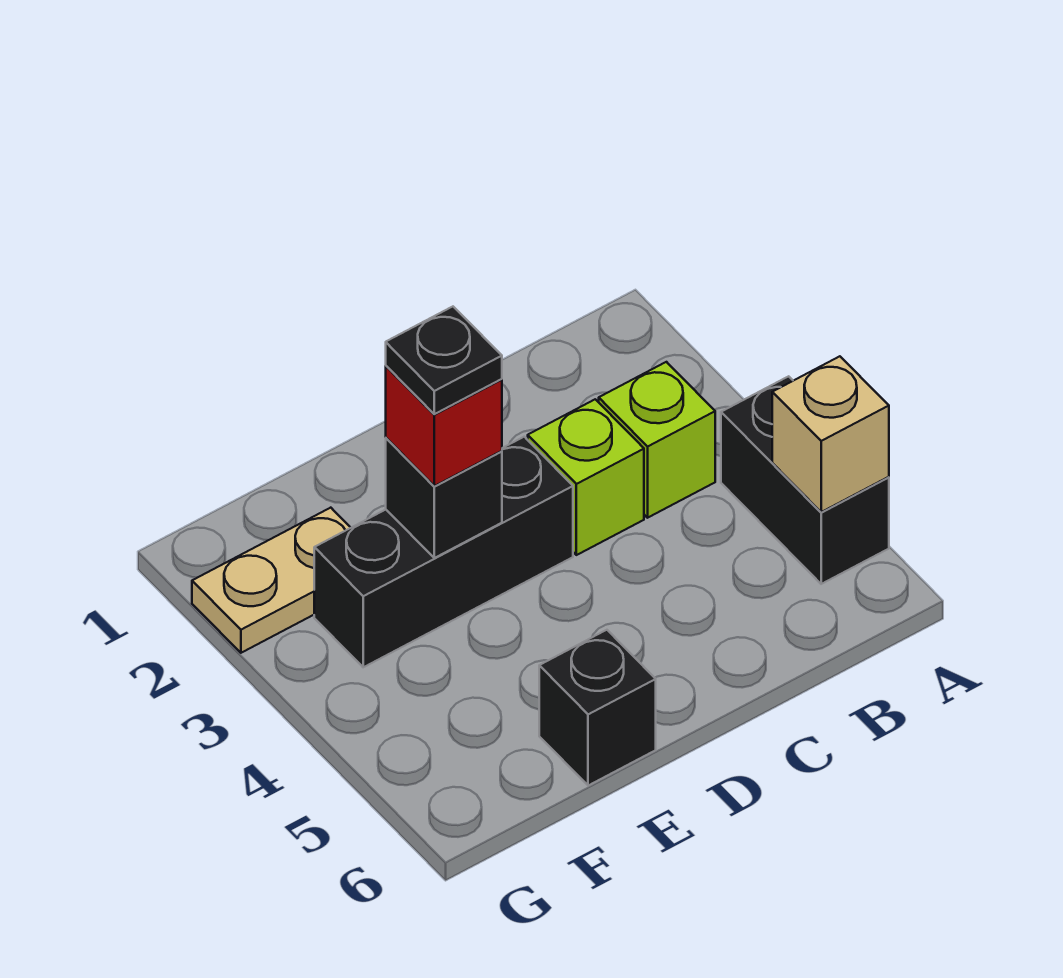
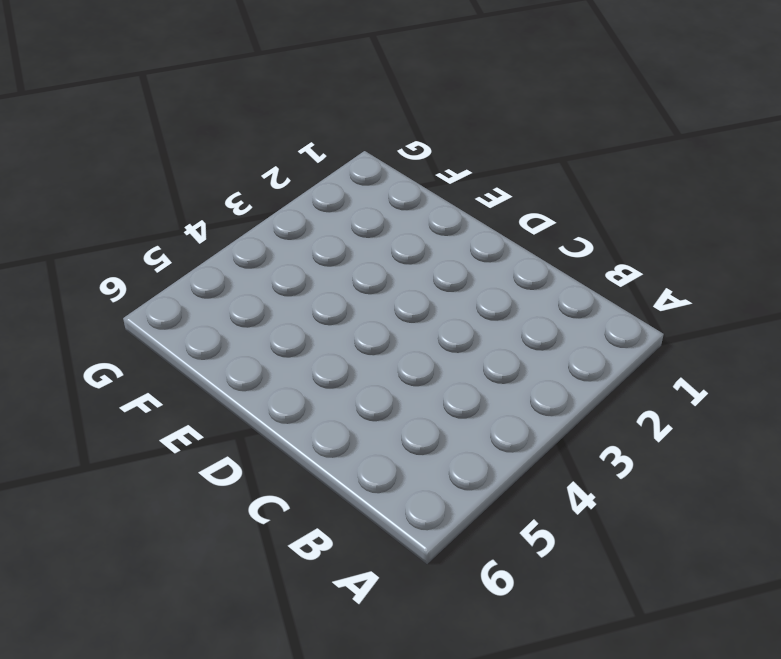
none -> black 1x2 brick [721,376,889,584]
none -> lime 1x1 brick [599,362,715,518]

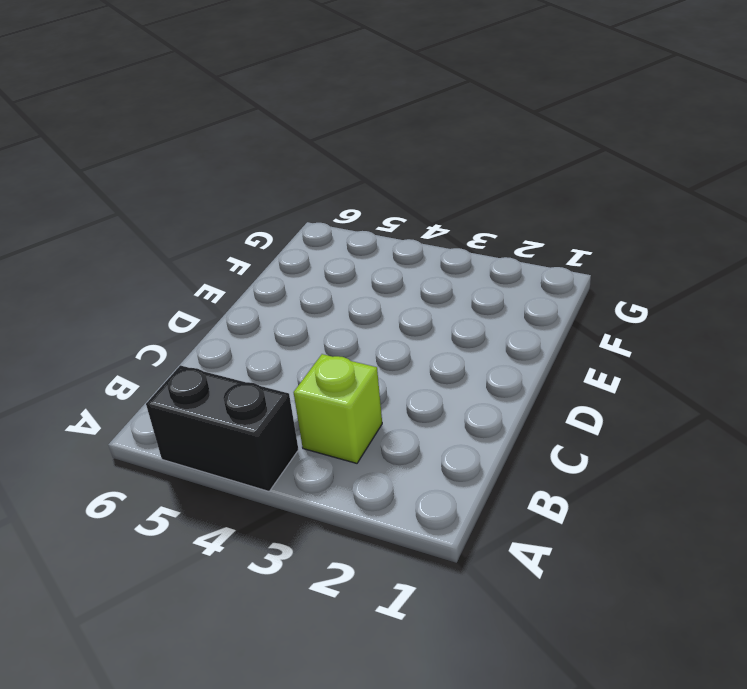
none -> lime 1x1 brick [528,399,644,555]
none -> black 1x3 brick [314,437,573,667]

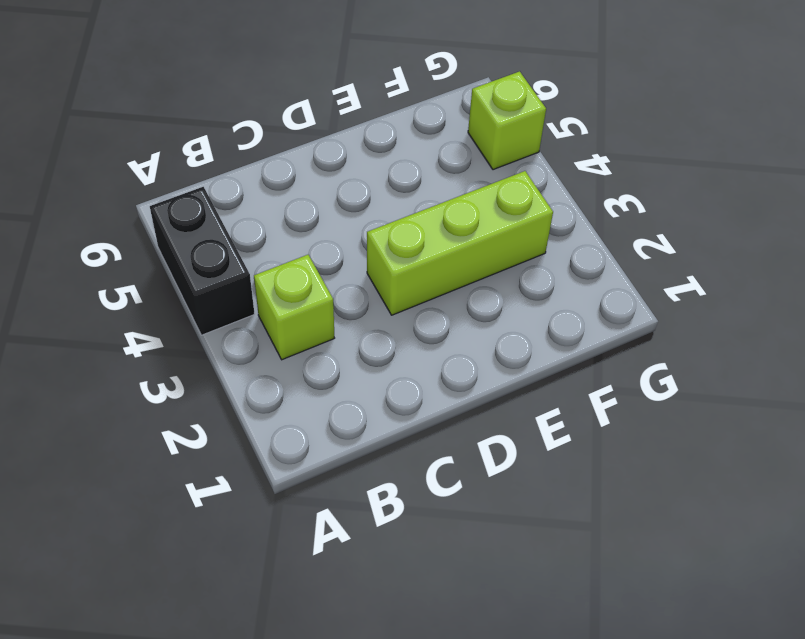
lime 1x3 brick [367,171,553,315] -> black 1x3 brick [314,437,573,667]
lime 1x1 brick [468,71,546,170] -> lime 1x1 brick moved to [528,399,644,555]
none -> black 1x1 brick [539,630,656,786]
none -> tan 1x2 plate [192,508,351,653]

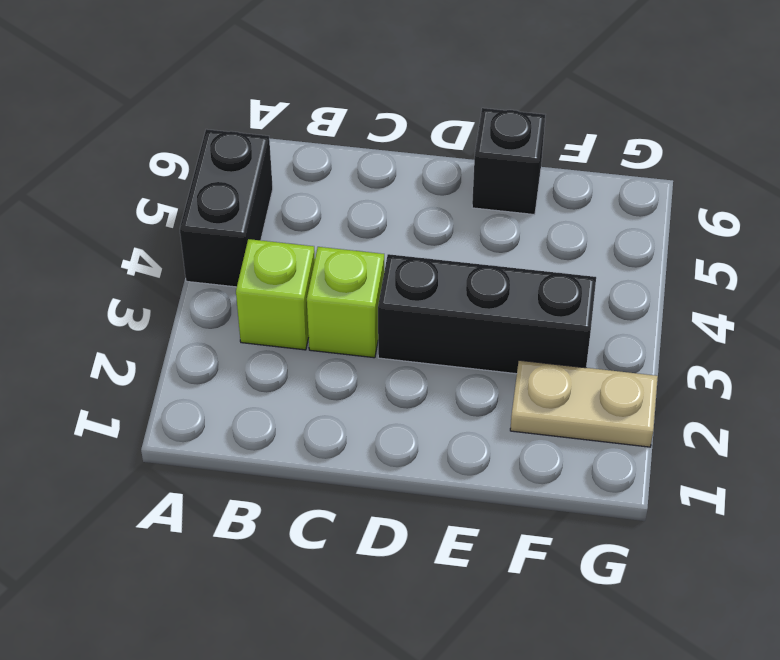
none -> tan 1x1 brick [772,356,889,512]
none -> black 1x1 brick [386,438,502,558]

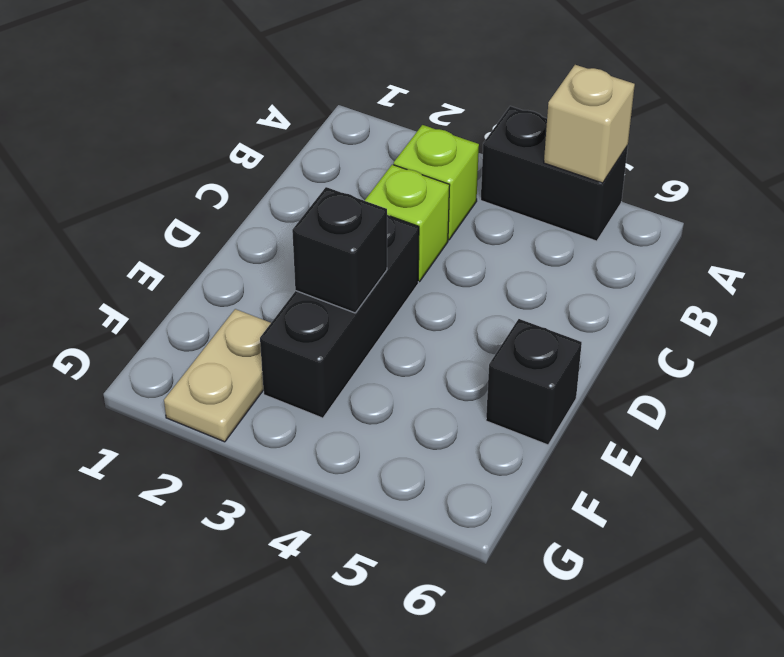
none -> red 1x1 brick [386,366,502,486]
none -> black 1x1 plate [386,307,502,414]

